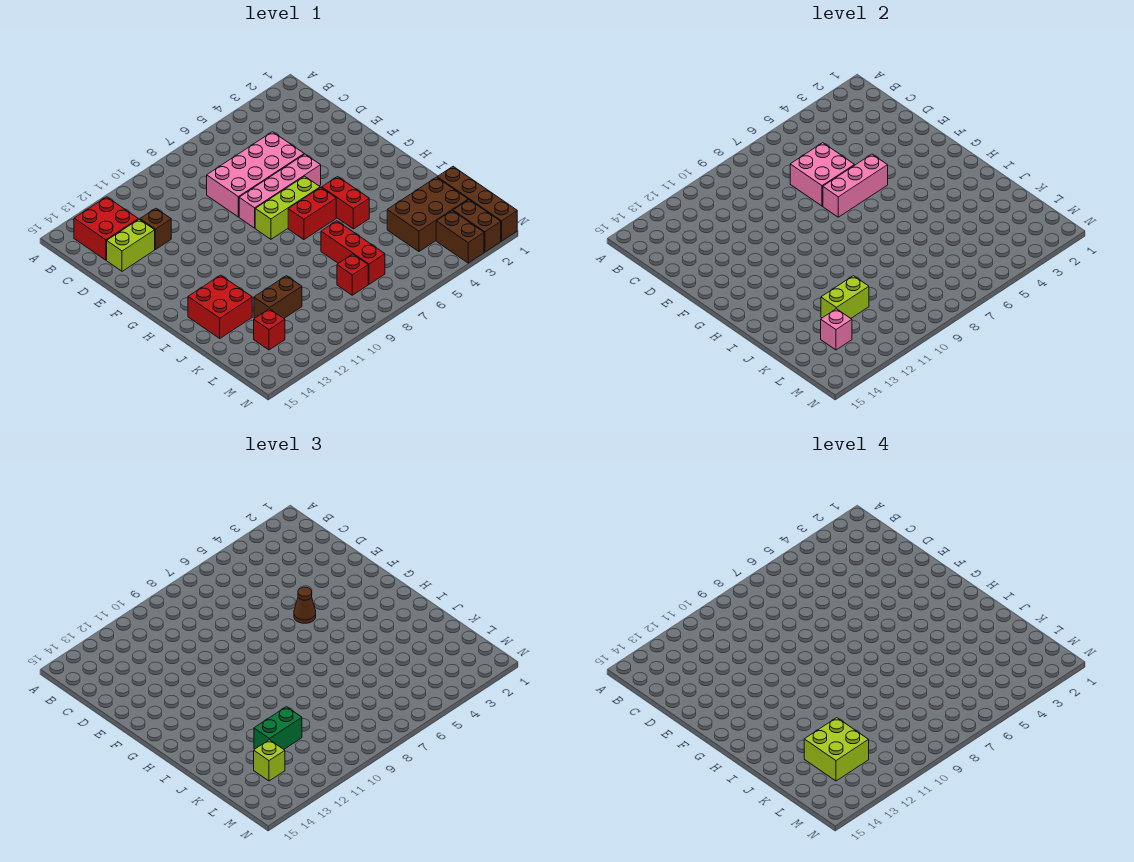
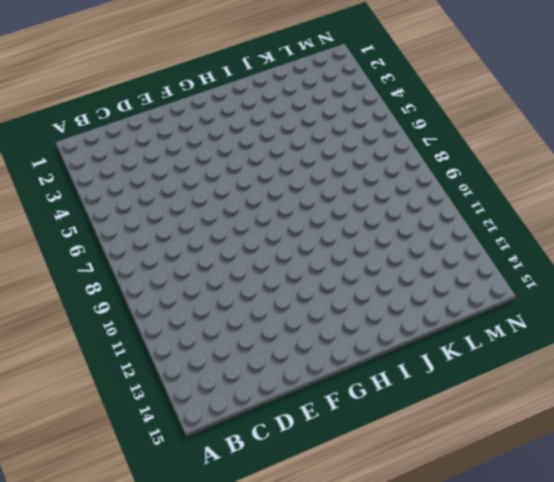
none -> red 2x2 brick [74,197,138,260]
none -> pink 2x4 brick [207,132,304,217]
none -> brown 1x1 brick [140,208,171,250]

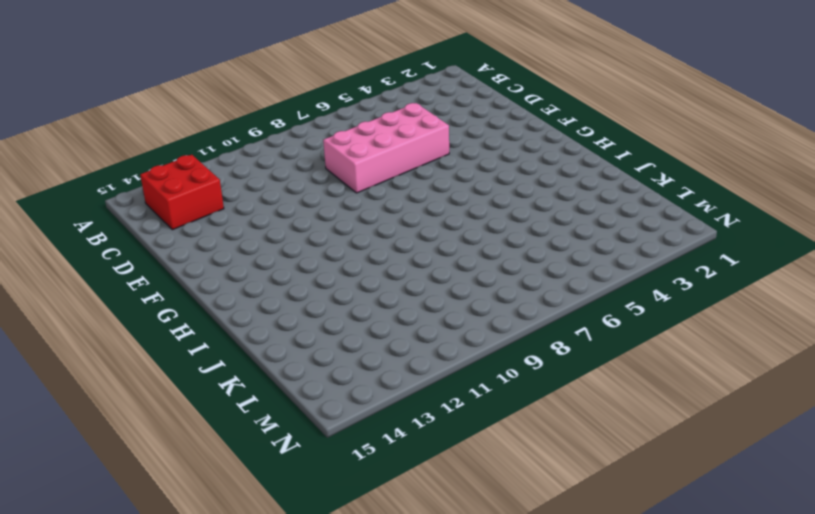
none -> brown 1x1 brick [140,208,171,250]
none -> lime 1x2 brick [107,219,155,271]
none -> pink 1x4 brick [239,154,321,228]

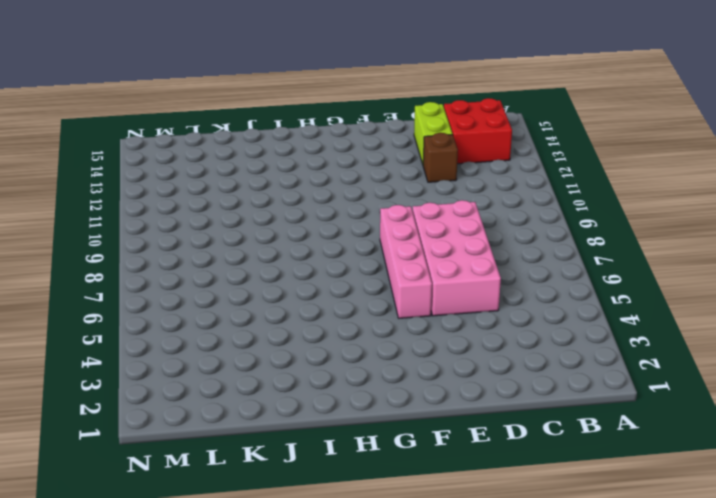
none -> lime 1x3 brick [255,176,320,239]
none -> red 1x2 brick [322,177,369,229]
none -> red 1x2 brick [288,188,336,240]

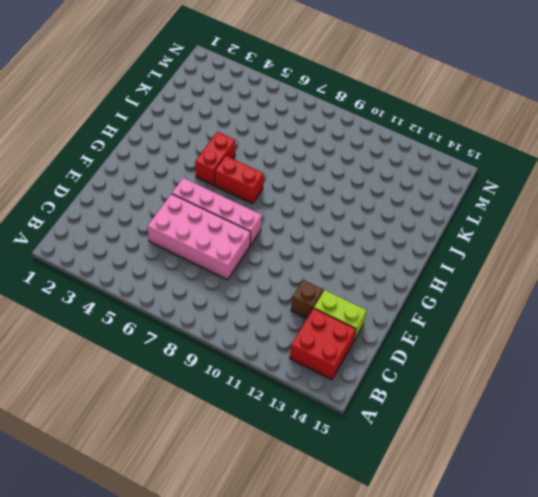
none -> lime 1x3 brick [255,176,320,239]
none -> red 2x2 brick [188,275,252,338]
none -> red 1x3 brick [321,221,385,284]

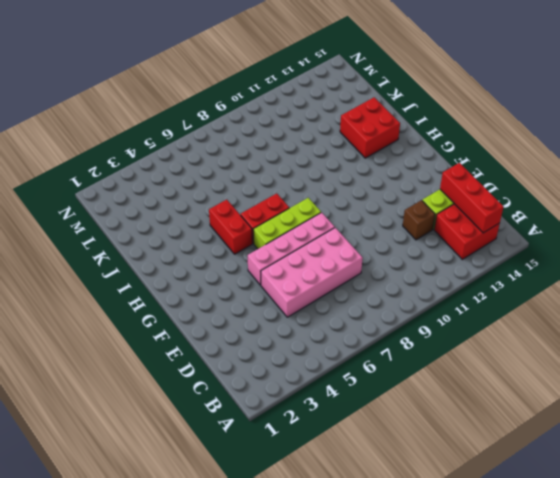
red 1x3 brick [440,163,503,233] -> red 1x3 brick moved to [321,221,385,284]
none -> brown 1x4 brick [437,167,517,241]
none -> brown 2x3 brick [387,177,468,251]
none -> brown 1x2 brick [254,276,302,318]

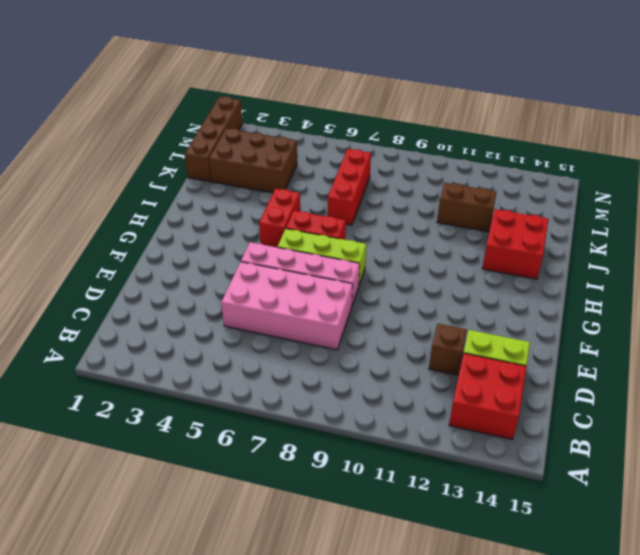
none -> red 1x1 brick [337,254,368,295]
none -> red 1x1 brick [254,309,285,350]
none -> brown 1x2 brick [453,200,501,252]

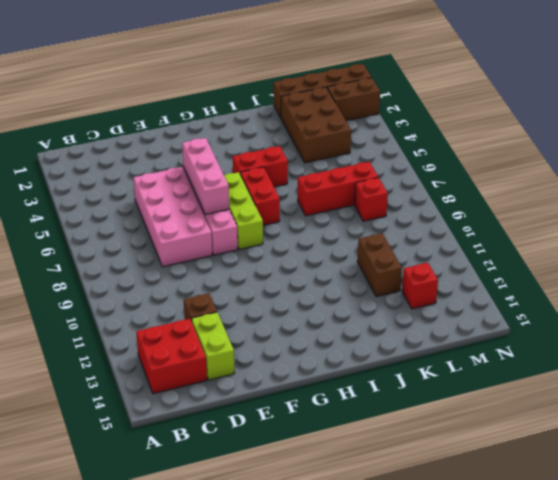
none -> red 2x2 brick [188,275,252,338]
none -> brown 1x2 brick [436,211,484,263]
none -> pink 2x2 brick [790,143,855,206]

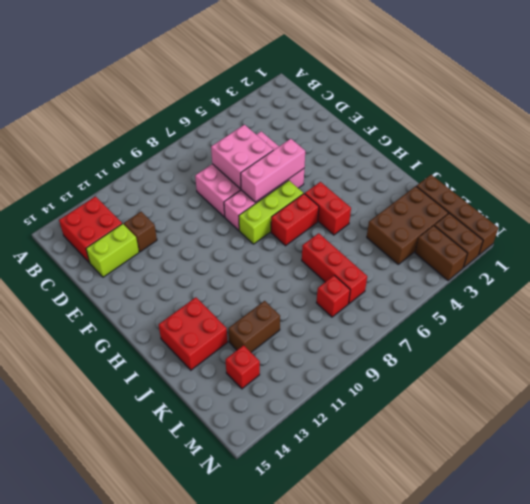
none -> lime 1x2 brick [821,276,869,318]
none -> pink 1x1 brick [821,309,852,350]
none -> brown 1x1 cone [294,587,316,623]

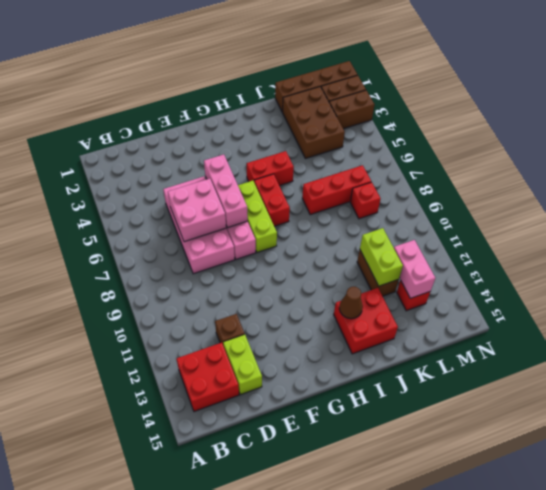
brown 1x1 cone [339,287,363,319] -> brown 1x1 cone moved to [294,587,316,623]
pink 1x2 brick [394,240,435,298] -> pink 1x1 brick [821,309,852,350]
none -> green 1x2 brick [254,707,302,749]
none -> lime 1x1 brick [254,740,285,781]
none -> lime 2x2 brick [804,718,869,781]

